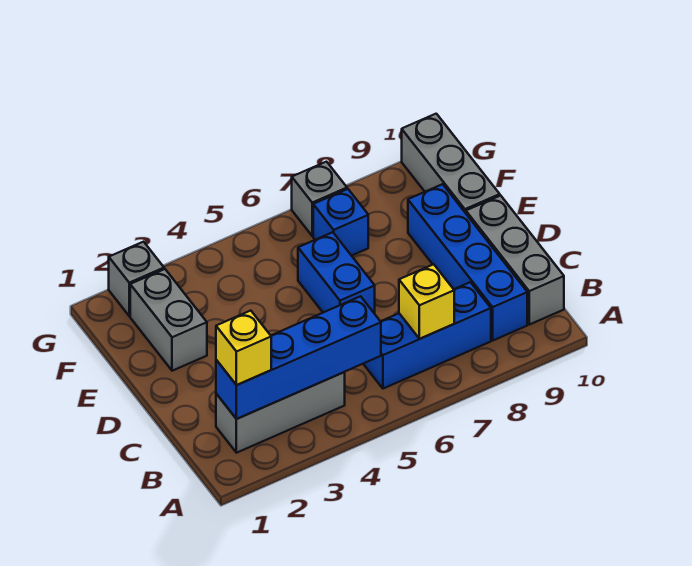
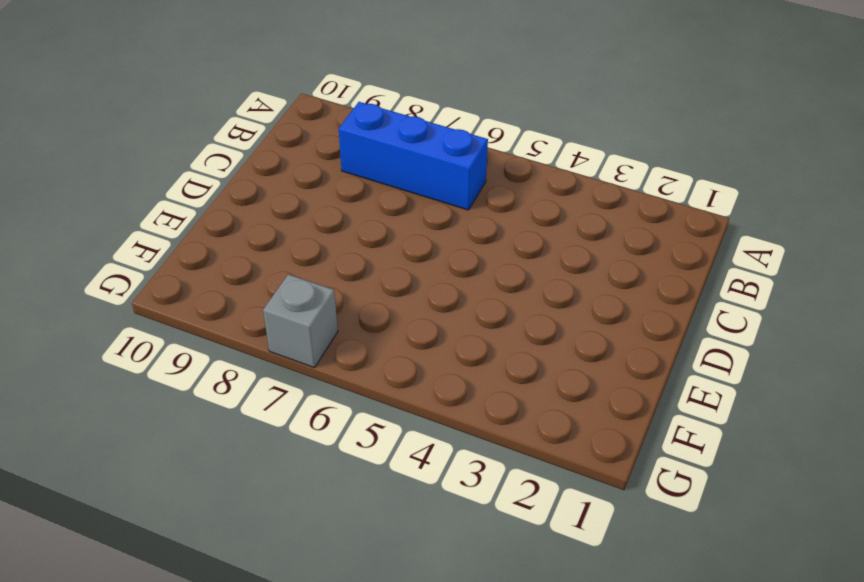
none -> grey 1x3 brick [216,372,345,453]
none -> blue 1x4 brick [408,184,527,340]
none -> grey 1x3 brick [466,195,564,325]

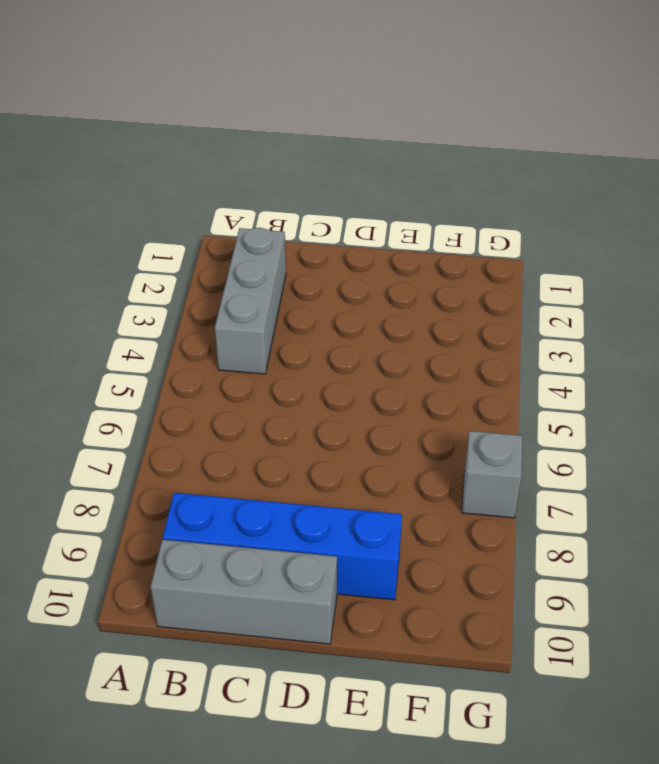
none -> blue 1x3 brick [363,282,491,389]
none -> blue 1x2 brick [298,232,375,314]
none -> grey 1x2 brick [130,269,207,371]

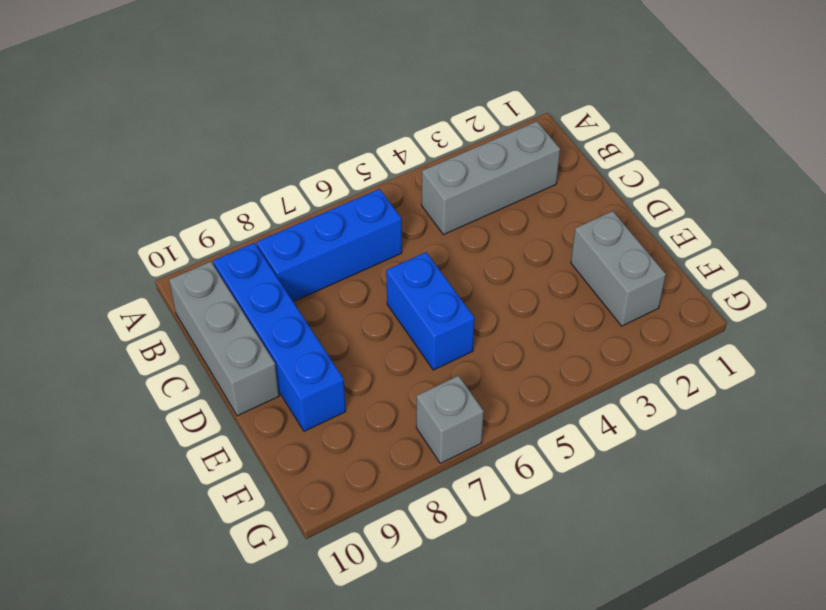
none -> grey 1x3 brick [402,114,500,213]
none -> blue 1x1 brick [313,189,368,256]
none -> grey 1x1 brick [109,242,164,316]

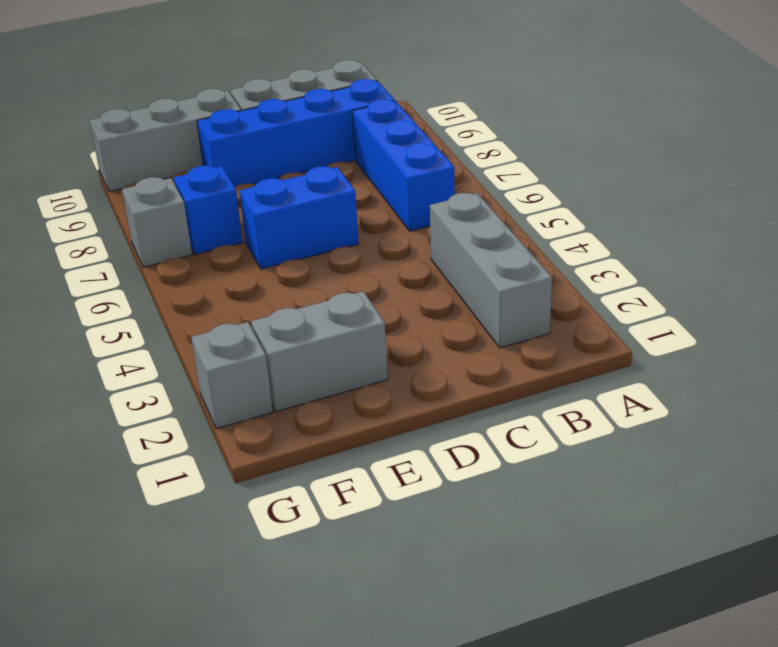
none -> blue 1x4 brick [216,296,381,419]
none -> yellow 1x1 brick [399,264,454,339]
none -> yellow 1x1 brick [216,311,271,385]

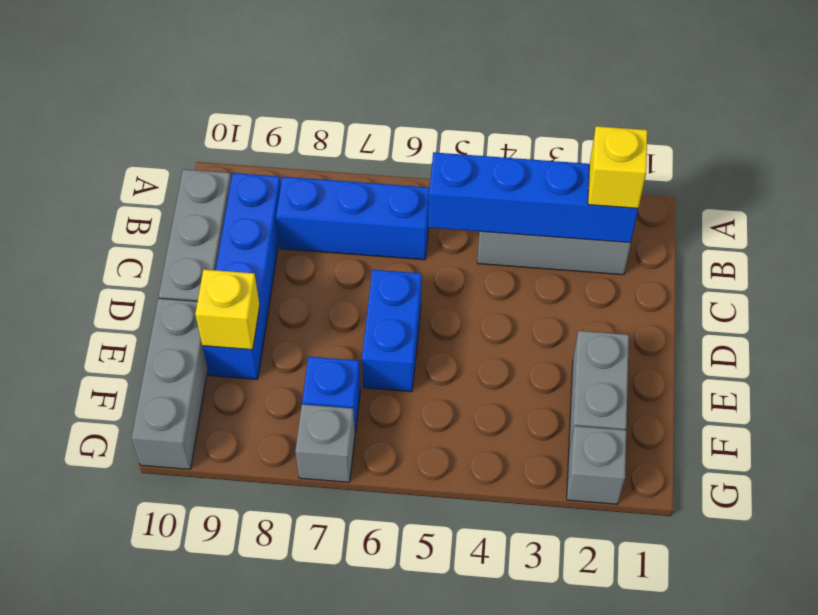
yellow 1x1 brick [195,270,260,350] -> yellow 1x1 brick moved to [399,264,454,339]

